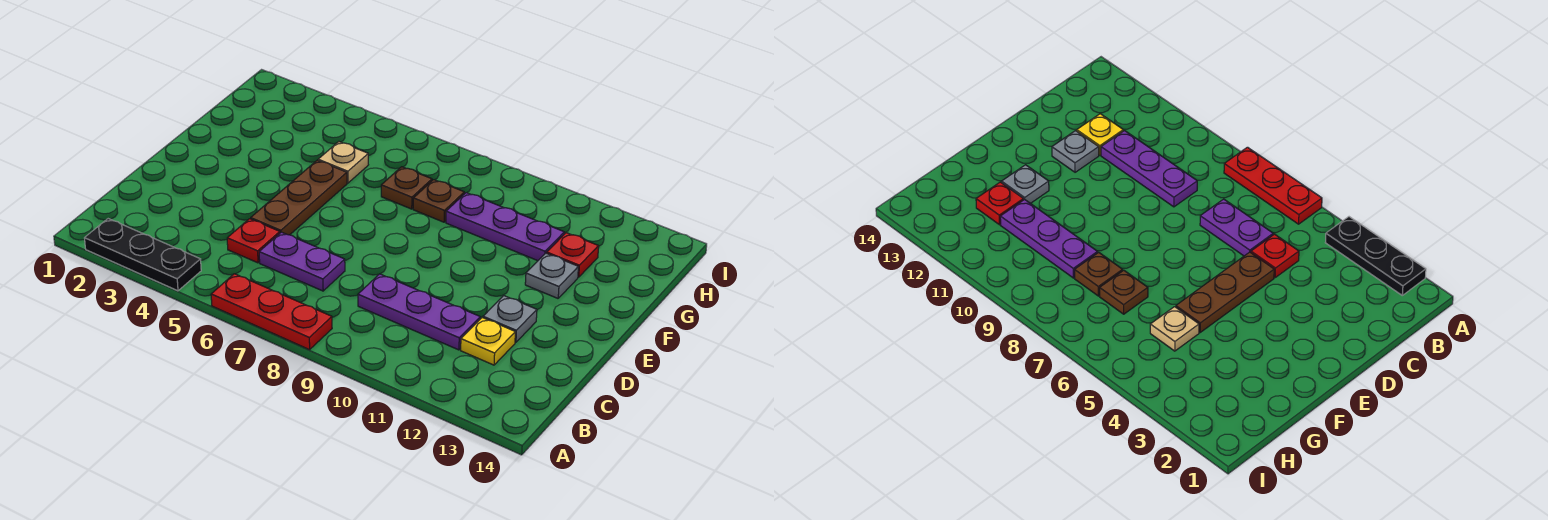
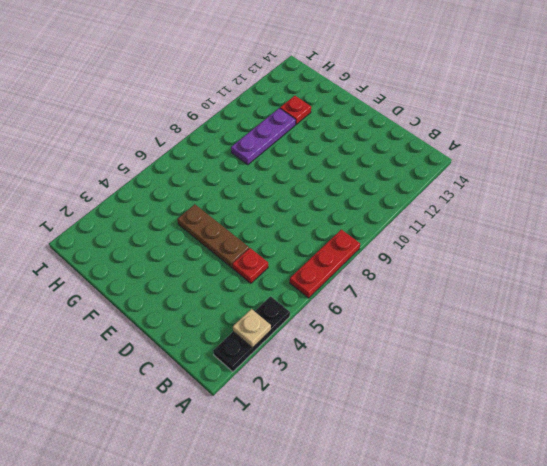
tan 1x1 plate [233,309,271,348] -> tan 1x1 plate moved to [318,142,368,183]
none -> purple 1x2 plate [259,232,345,291]
none -> purple 1x3 plate [358,274,480,350]
none -> yellow 1x1 plate [461,318,515,365]

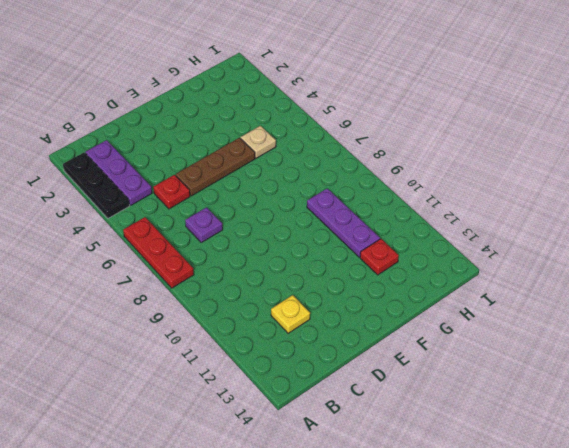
purple 1x3 plate [86,140,152,205] -> purple 1x3 plate moved to [358,274,480,350]
purple 1x1 plate [185,207,223,243] -> purple 1x2 plate [259,232,345,291]
none -> grey 1x1 plate [483,296,537,342]
none -> grey 1x1 plate [525,253,578,298]
none -> brown 1x1 plate [381,167,432,209]

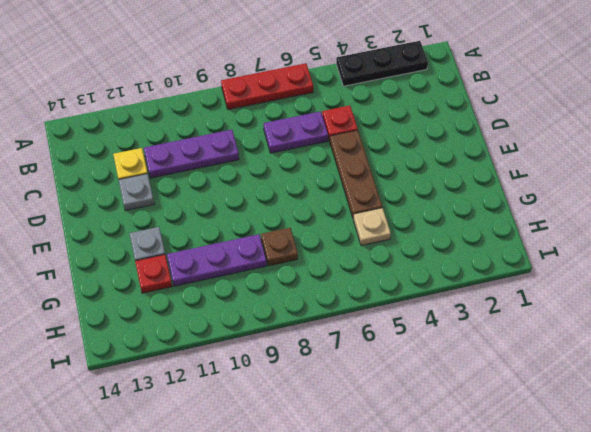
none -> brown 1x1 plate [381,167,432,209]

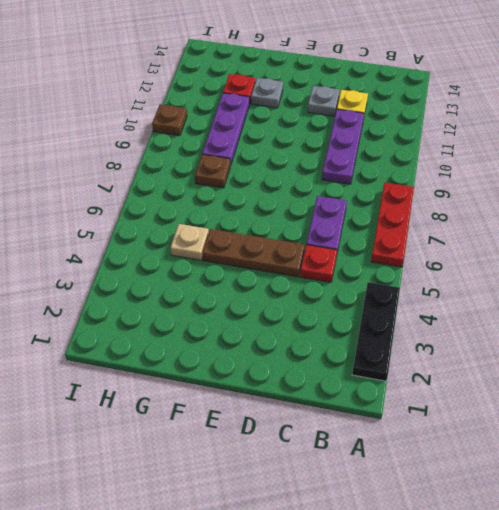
brown 1x1 plate [152,104,187,136] -> brown 1x1 plate moved to [381,167,432,209]

